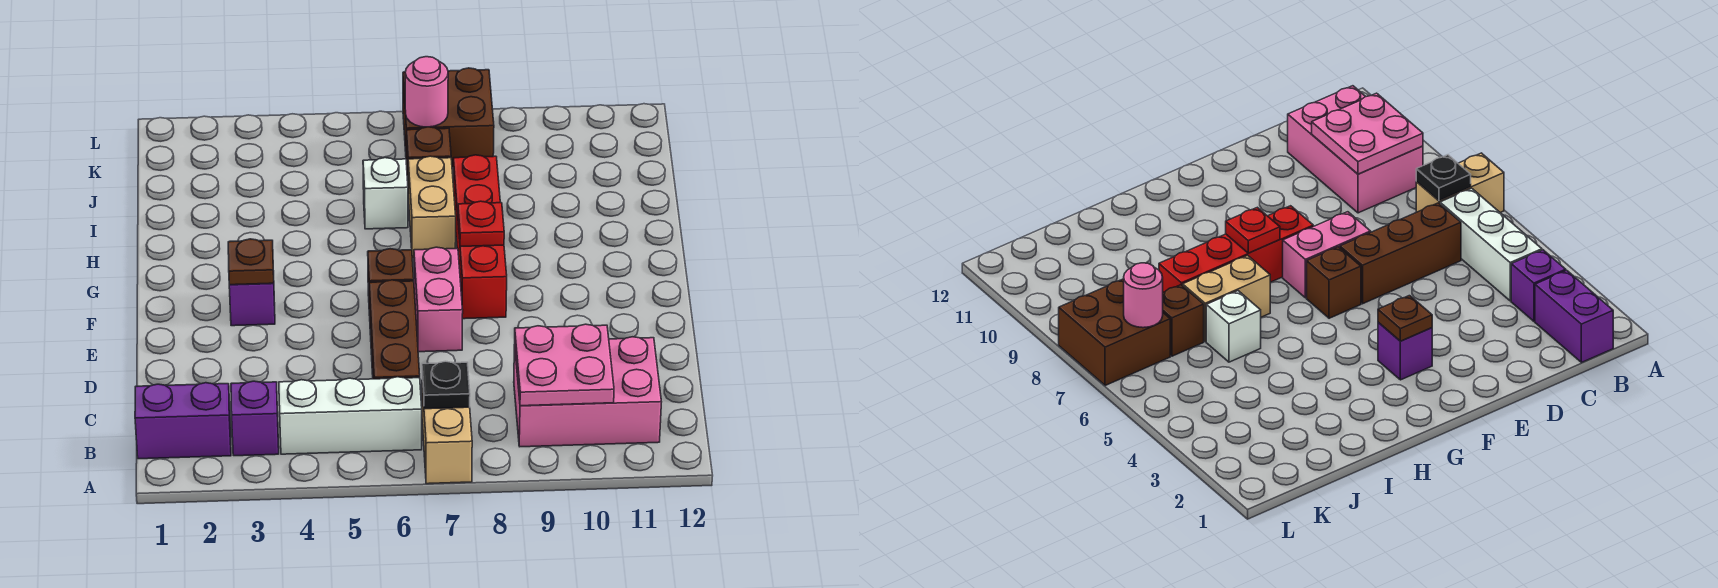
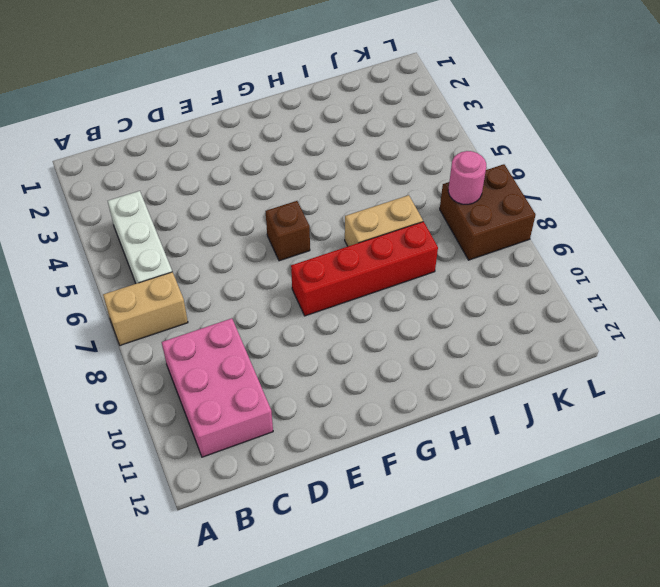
none -> purple 1x2 brick [135,383,231,459]
none -> purple 1x1 brick [231,381,279,456]
none -> brown 1x3 brick [369,280,420,379]

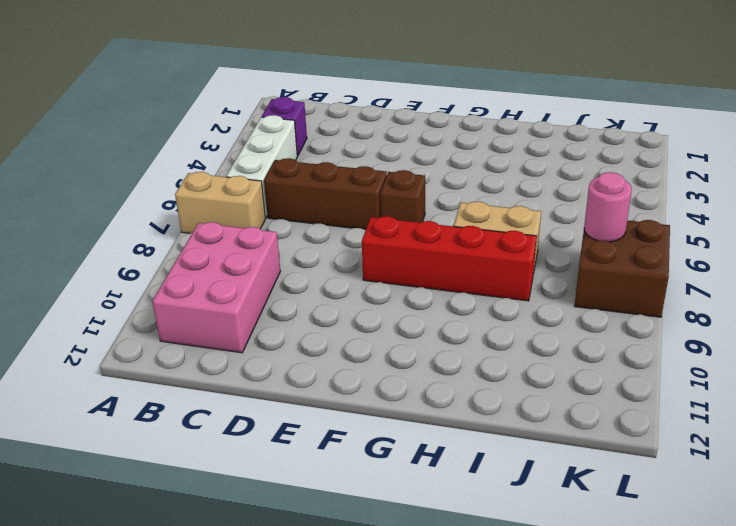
none -> purple 1x2 brick [135,383,231,459]
none -> pink 1x2 brick [414,247,463,352]
none -> purple 1x1 brick [229,271,275,326]

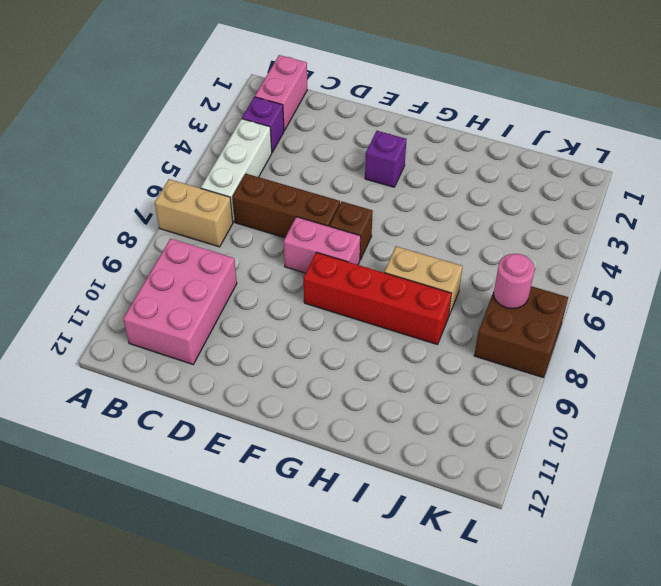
pink 1x2 brick [255,55,307,131] -> purple 1x2 brick [135,383,231,459]
none -> white 1x1 brick [363,158,408,229]
none -> brown 1x1 brick [406,127,451,181]
none -> black 1x1 plate [422,361,470,409]

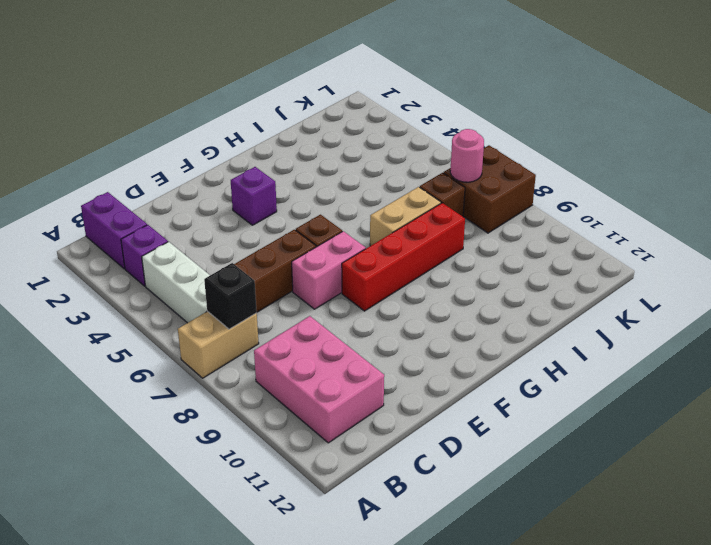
black 1x1 brick [204,263,257,329] -> black 1x1 plate [422,361,470,409]
none -> white 1x1 brick [363,158,408,229]
none -> pink 2x2 plate [515,324,614,406]
none -> brown 1x1 plate [228,239,274,285]

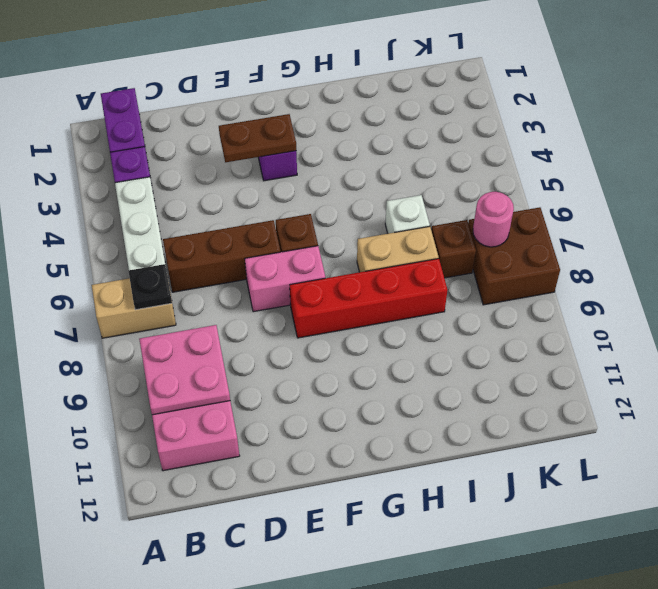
brown 1x2 plate [219,114,296,162] -> brown 1x1 plate [228,239,274,285]
none -> red 1x1 plate [458,201,504,246]

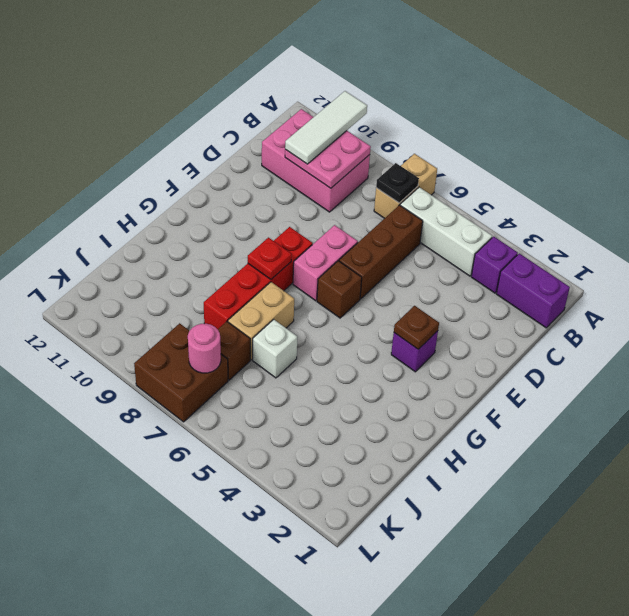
white 1x3 tile [285,91,367,164] -> none

